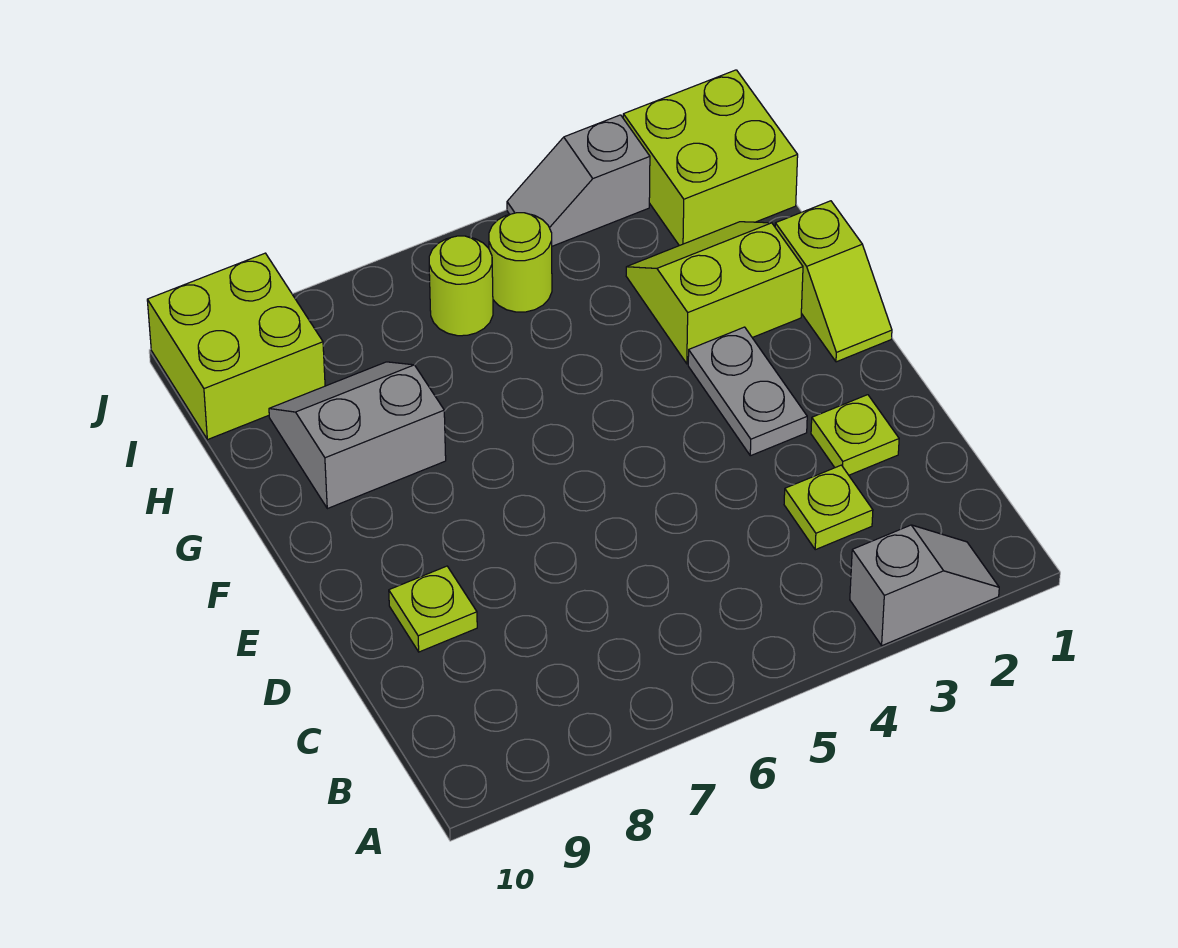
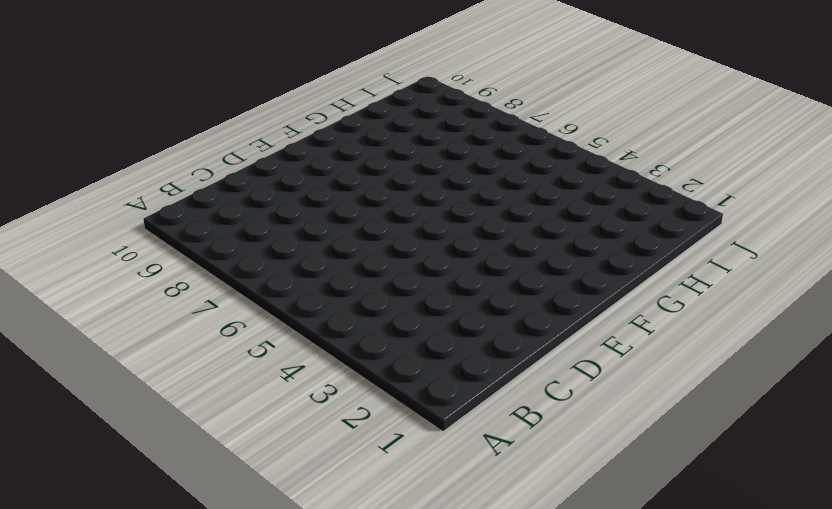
none -> grey 1x2 slope [850,525,999,646]
none -> lime 1x1 plate [784,465,873,550]
none -> lime 1x1 plate [811,395,899,475]

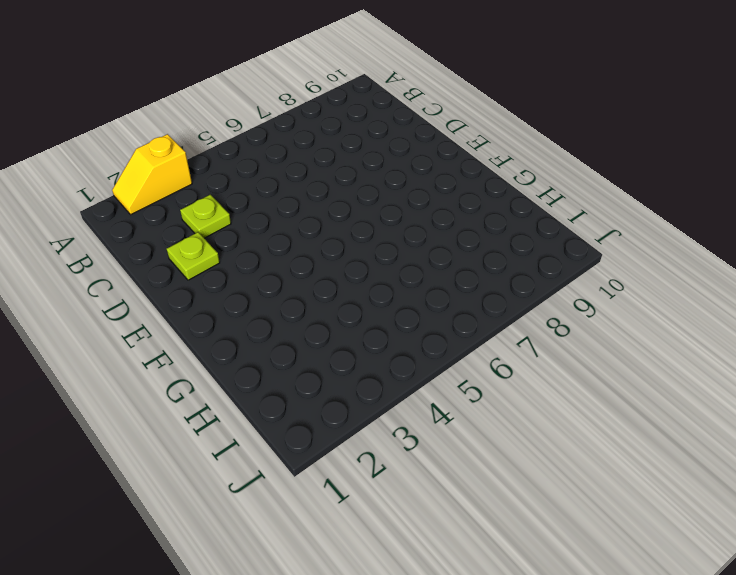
yellow 1x2 slope [112,134,192,215] -> grey 1x2 slope [850,525,999,646]
none -> lime 1x1 plate [389,566,477,652]
none -> grey 1x2 plate [688,327,807,456]
none -> lime 1x2 slope [775,201,892,362]

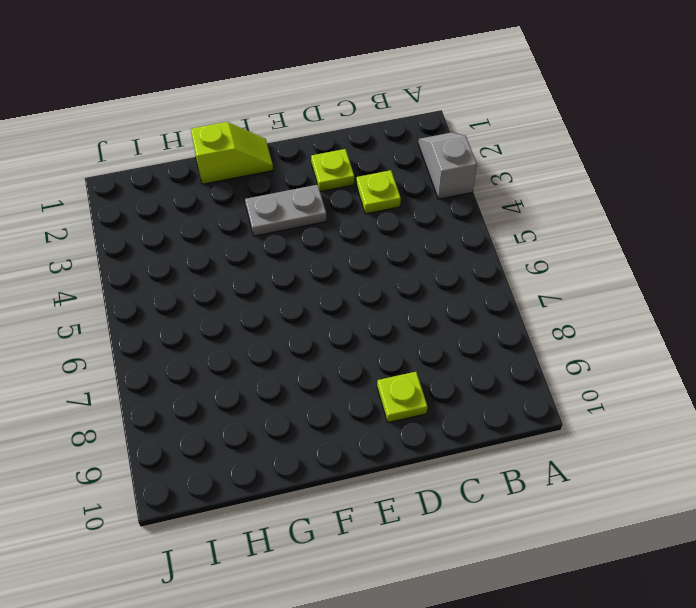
none -> lime 2x2 slope [626,222,803,364]
none -> grey 2x2 slope [269,362,446,509]
none -> lime 2x2 brick [623,70,798,246]

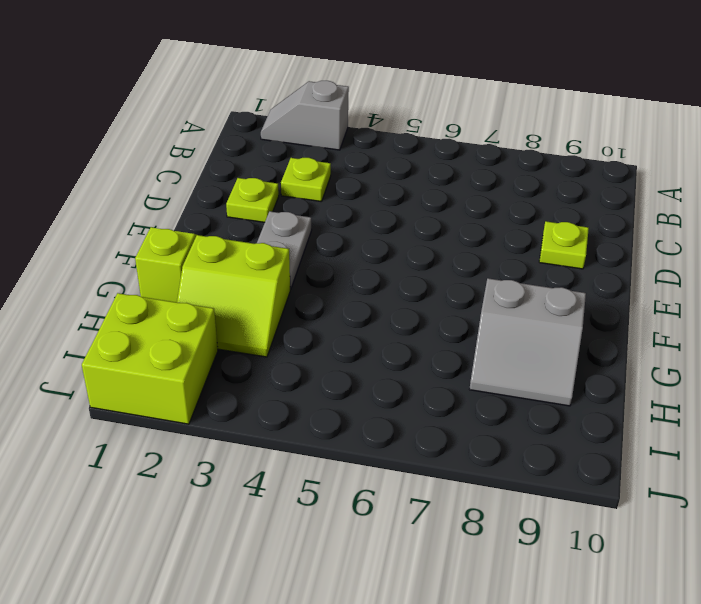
none -> lime 1x1 round brick [489,213,552,312]
none -> lime 1x1 round brick [429,236,493,336]
none -> lime 2x2 brick [147,253,325,440]

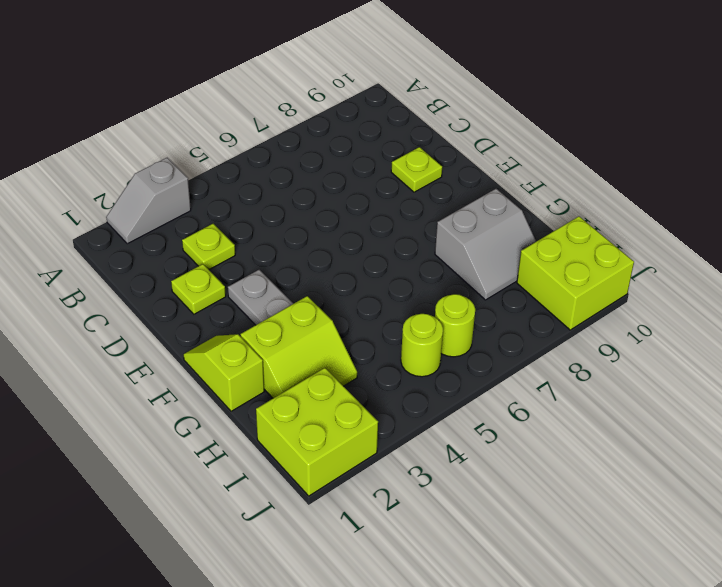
none -> grey 1x2 slope [507,115,650,246]

